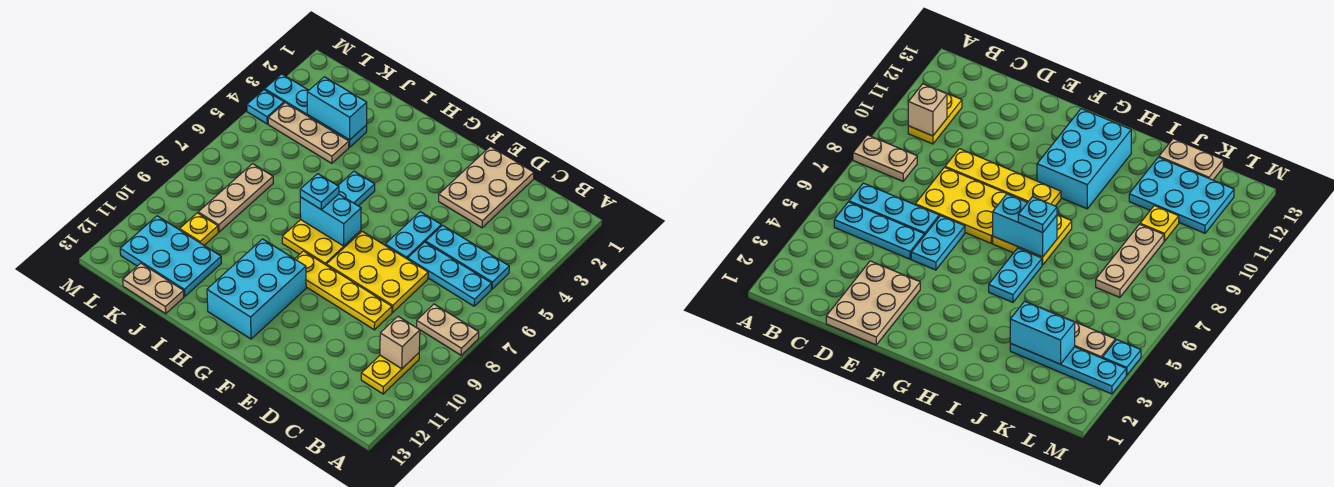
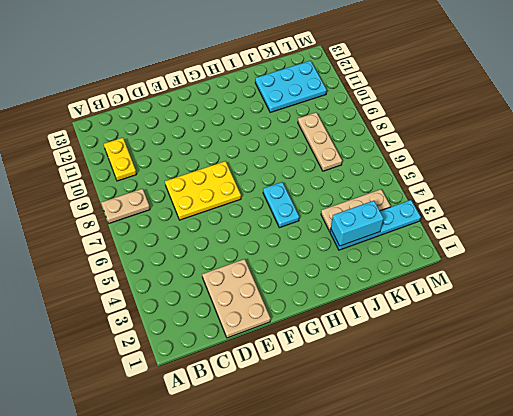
none -> cyan 1x3 plate [426,225,509,289]
none -> cyan 1x3 plate [408,242,492,306]
none -> yellow 1x4 plate [295,251,392,330]

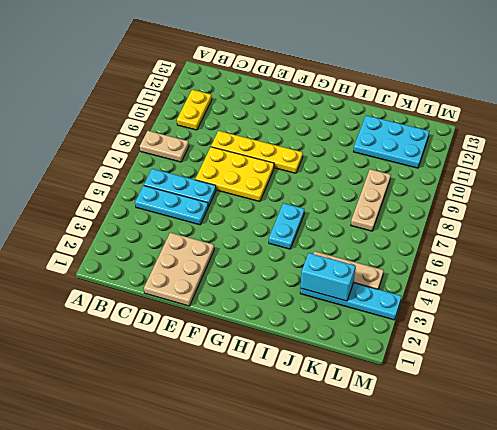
none -> cyan 1x2 plate [385,212,441,259]
none -> yellow 2x2 plate [282,220,361,265]
none -> cyan 2x3 brick [207,239,306,339]

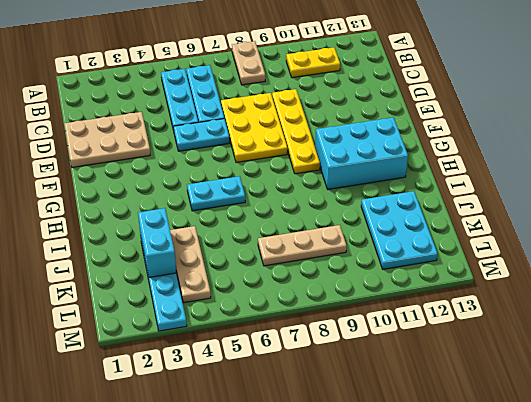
none -> yellow 2x2 plate [282,220,361,265]
none -> tan 1x2 plate [123,263,184,314]
none -> yellow 1x1 plate [180,213,218,245]

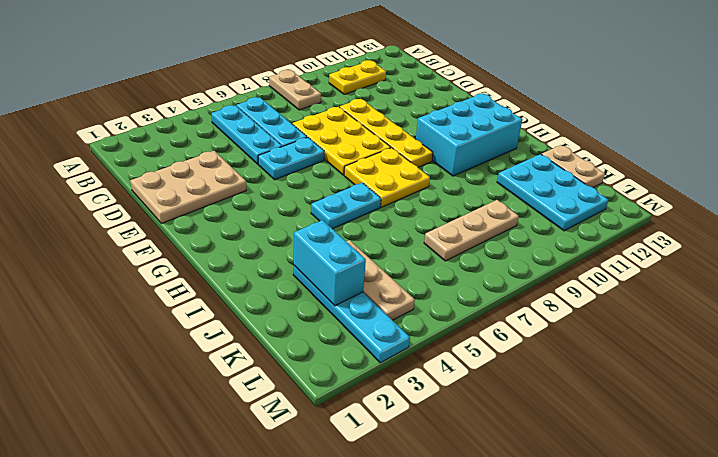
none -> yellow 1x1 plate [180,213,218,245]
none -> cyan 1x1 plate [247,90,284,124]
none -> tan 1x1 brick [380,316,420,369]

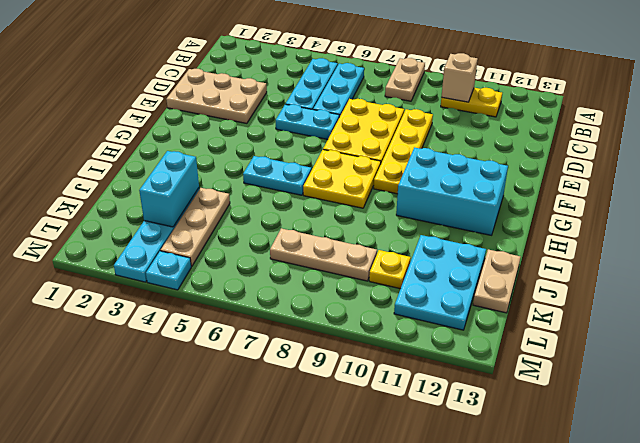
none -> cyan 1x2 brick [300,194,361,246]
none -> cyan 1x1 plate [300,174,339,210]

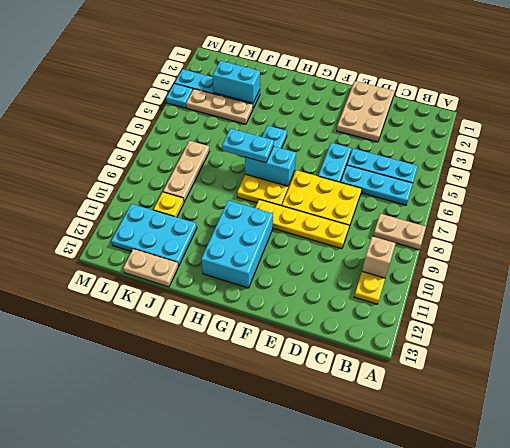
cyan 1x2 plate [222,128,274,163] -> cyan 1x1 plate [300,174,339,210]

